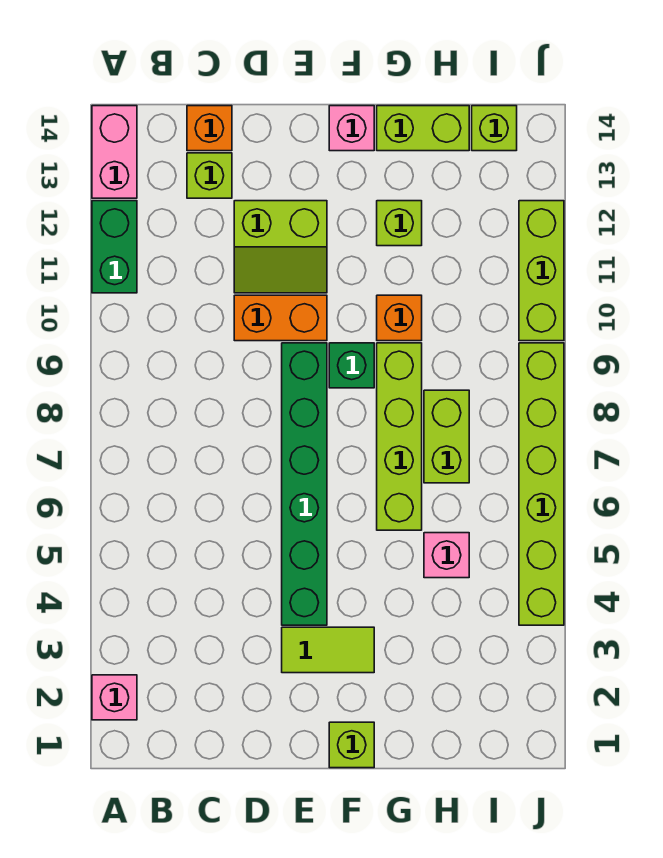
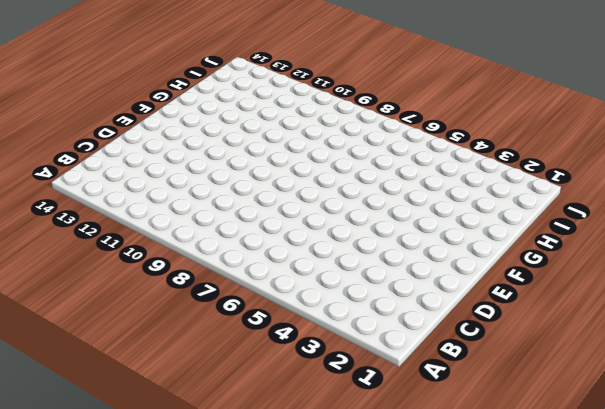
none -> pink 1x1 brick [92,675,137,720]
none -> green 1x2 brick [92,201,137,293]
none -> pink 1x2 brick [92,106,137,198]

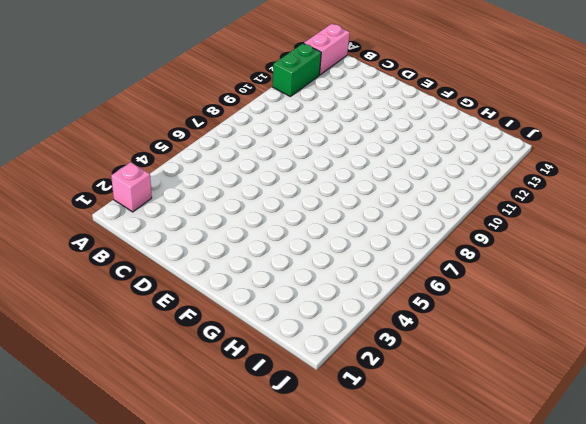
none -> lime 1x1 brick [187,153,232,198]
none -> orange 1x1 brick [187,106,232,151]
none -> orange 1x2 brick [234,295,327,341]

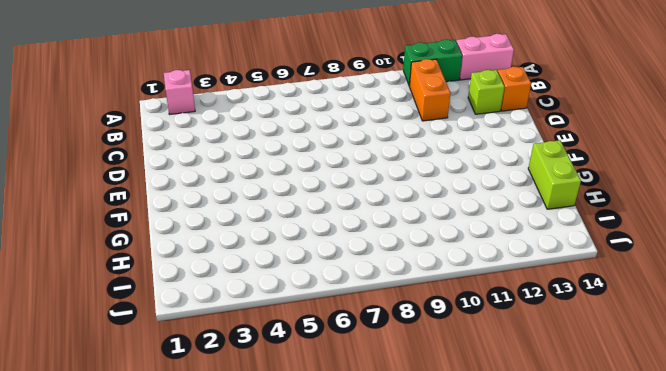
orange 1x2 brick [410,59,451,121] -> orange 1x2 brick moved to [234,295,327,341]
none -> lime 2x2 slope [234,201,327,293]
none -> lime 1x2 tile [282,627,374,673]
none -> green 1x6 brick [282,343,327,625]

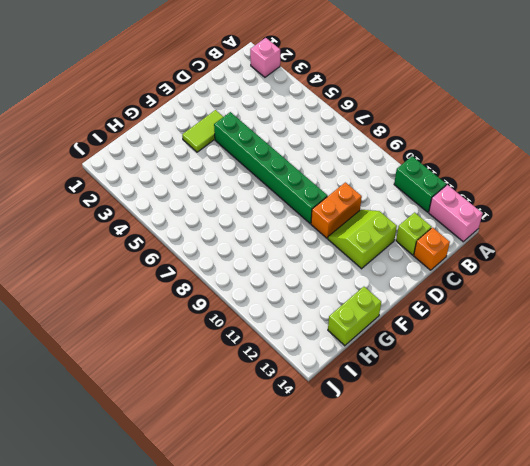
none -> lime 1x1 brick [329,722,374,768]
none -> green 1x1 brick [329,343,374,388]
none -> pink 1x1 brick [329,106,374,151]

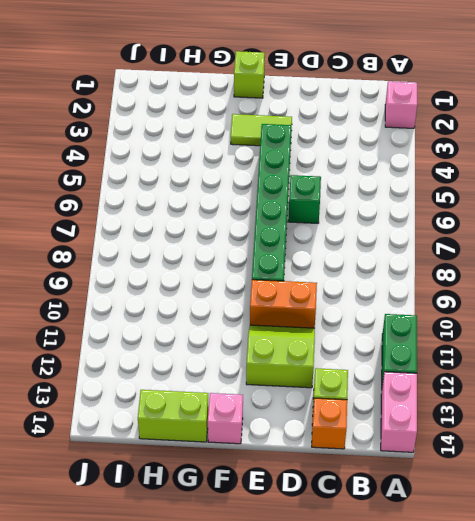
green 1x1 brick [288,175,321,223] -> green 1x1 brick moved to [329,343,374,388]
none -> lime 1x4 brick [377,343,422,530]
none -> orange 1x1 brick [377,295,422,341]
none -> lime 1x1 brick [377,201,422,246]

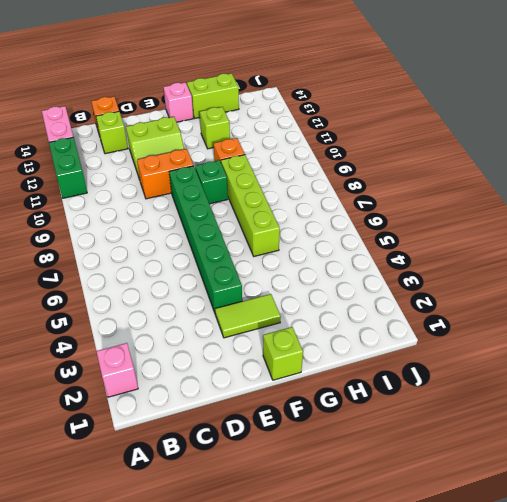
none -> pink 1x1 brick [424,533,469,578]
none -> lime 1x2 brick [424,390,469,483]
none -> lime 1x1 brick [472,106,517,151]

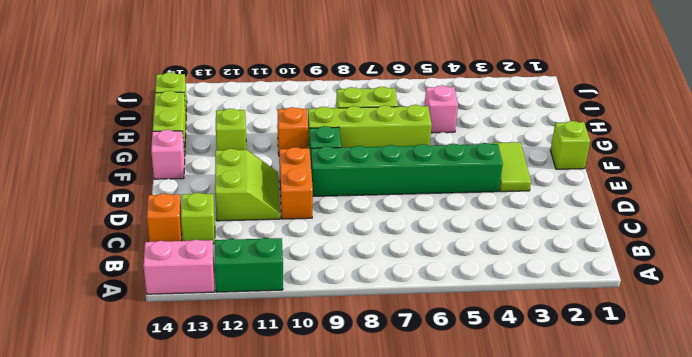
none -> pink 1x1 brick [92,675,137,720]
none -> lime 1x6 brick [519,343,564,625]
none -> lime 1x3 brick [519,201,564,341]

